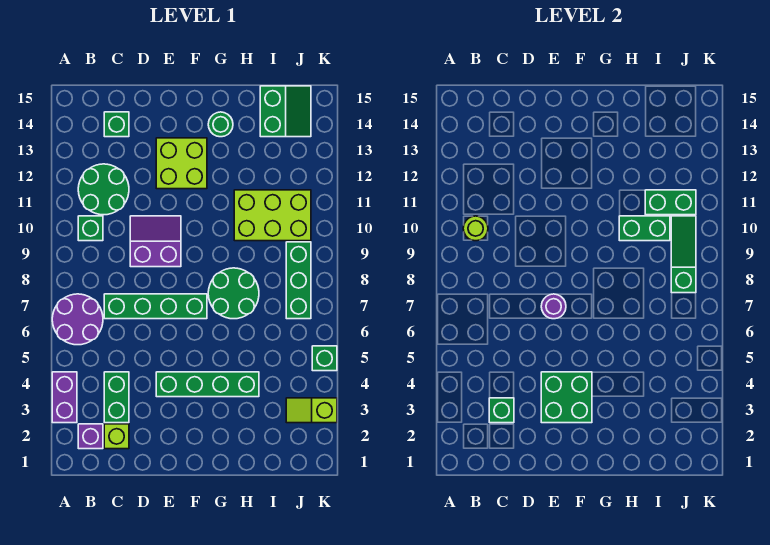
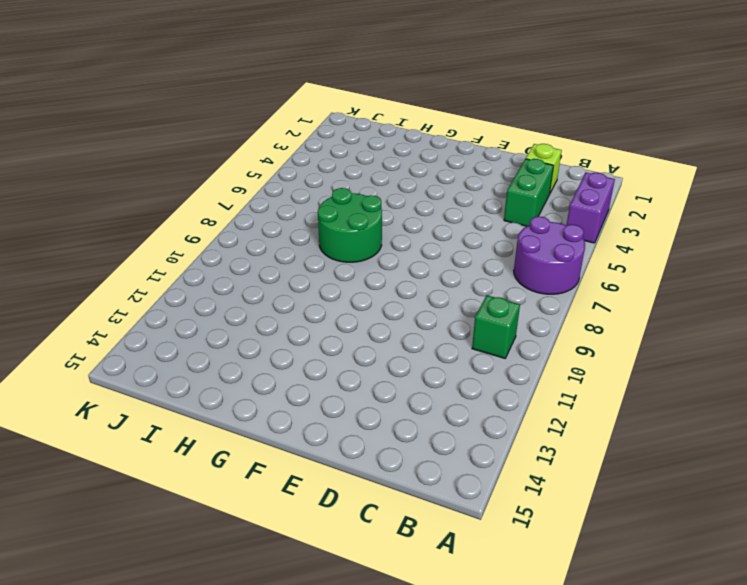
none -> purple 1x1 brick [78,424,103,449]
none -> green 2x2 round brick [78,164,129,215]
none -> green 1x4 brick [104,294,207,319]

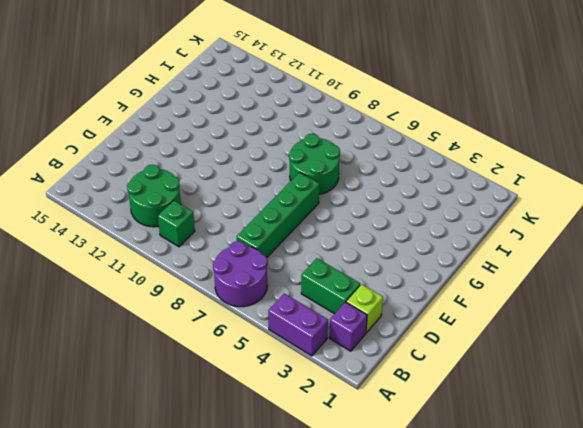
none -> green 1x1 brick [104,112,129,137]
none -> purple 2x2 slope [130,216,181,267]
none -> green 1x4 brick [156,372,259,397]

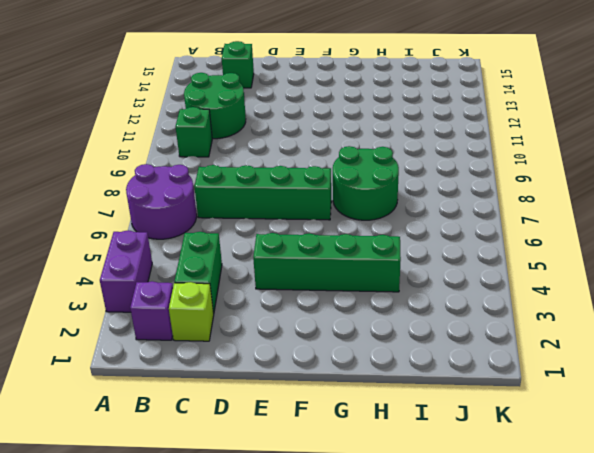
none -> purple 2x2 slope [130,216,181,267]
none -> lime 2x2 brick [156,138,207,189]
none -> green 1x1 round brick [208,112,233,137]

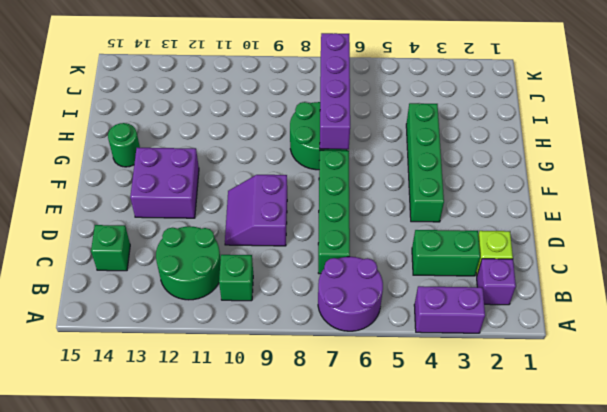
purple 2x2 brick [130,148,199,218] -> lime 2x2 brick [156,138,207,189]
purple 1x4 brick [320,33,350,149] -> none
none -> lime 2x3 brick [234,190,311,241]
none -> green 2x2 slope [260,86,311,137]
none -> lime 1x2 slope [286,398,337,423]

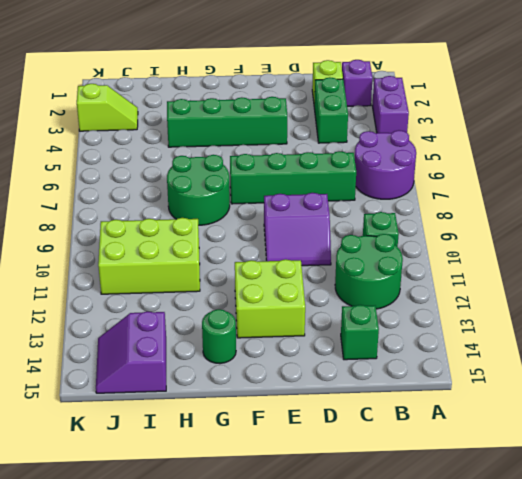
purple 2x2 slope [96,311,166,393] -> green 2x2 slope [260,86,311,137]
none -> green 1x3 brick [286,242,311,319]
none -> green 1x1 brick [312,346,337,371]
none -> lime 1x1 round brick [463,216,488,241]

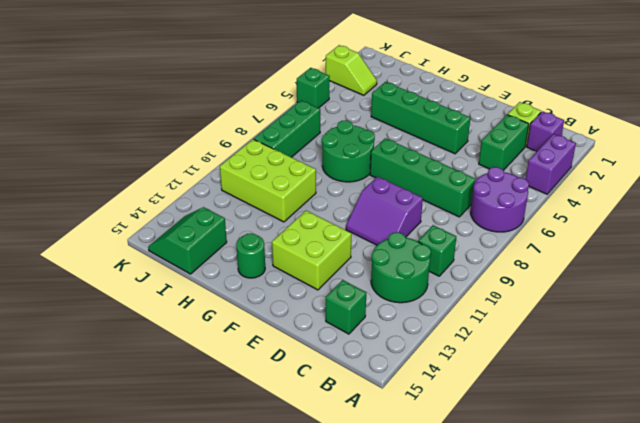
none -> lime 1x1 round brick [463,216,488,241]
none -> green 1x1 brick [489,398,514,423]
none -> green 2x2 brick [541,372,592,423]

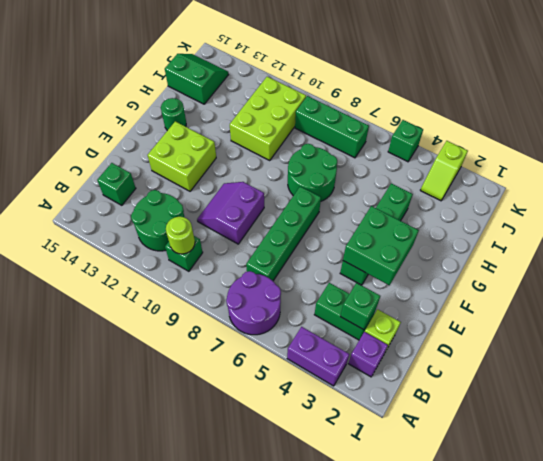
none -> purple 1x1 round brick [541,294,566,319]
none -> green 1x2 brick [619,216,670,241]
none -> green 1x2 brick [645,190,696,215]

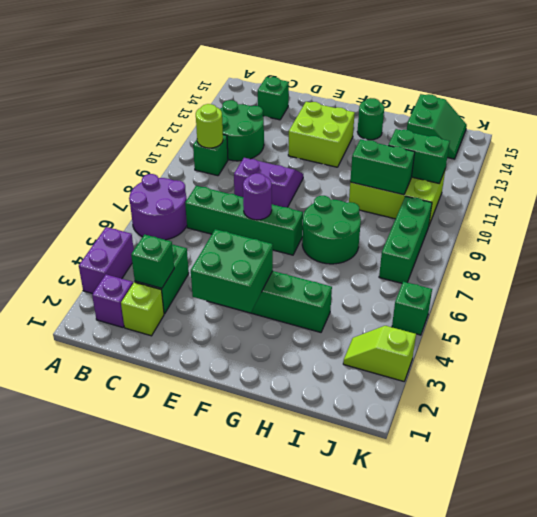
none -> green 1x3 slope [671,216,696,293]

